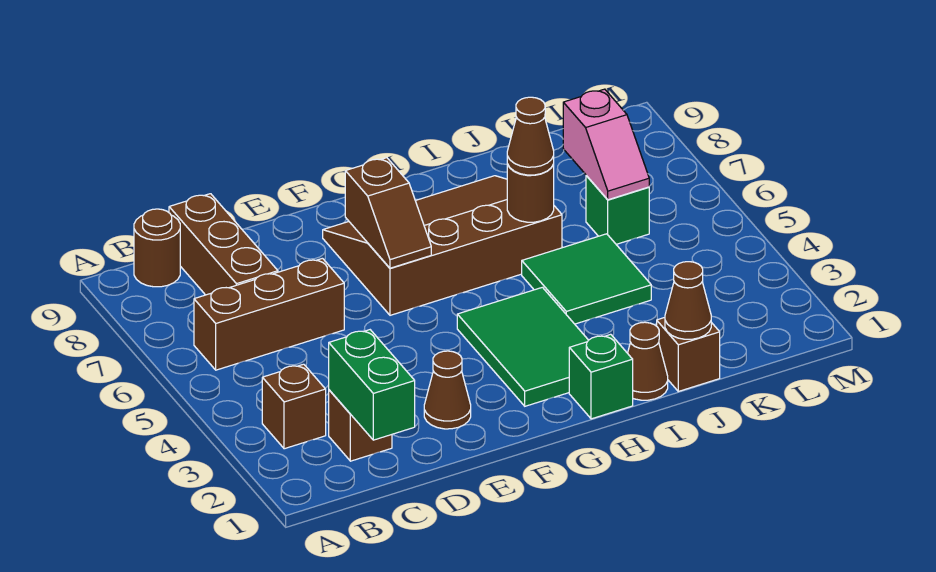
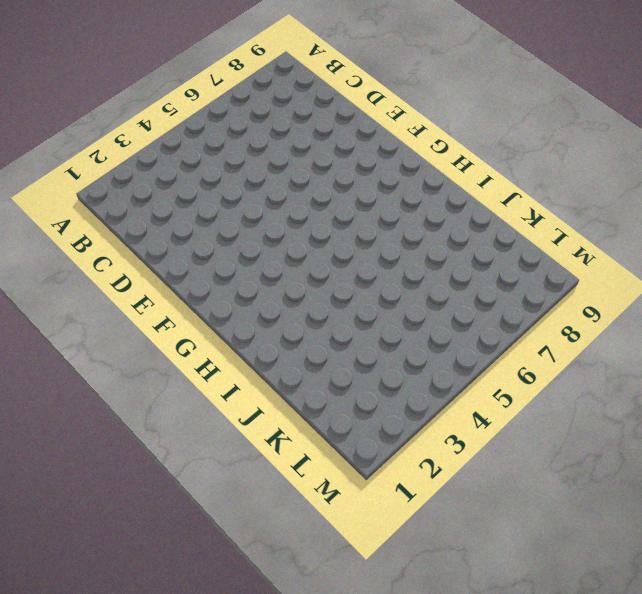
none -> brown 1x1 brick [262,364,326,449]
none -> brown 1x3 brick [194,258,344,370]
none -> brown 1x1 round brick [134,209,180,287]

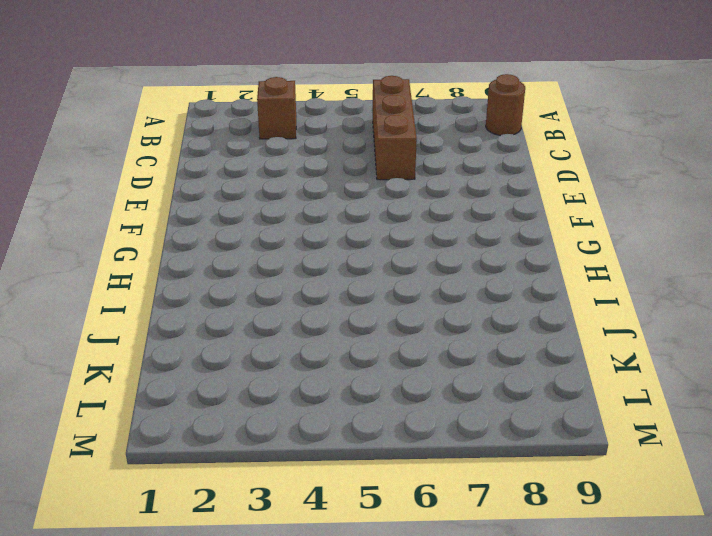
none -> brown 1x1 brick [329,390,392,461]
none -> brown 1x3 brick [169,194,278,295]
none -> brown 1x1 cone [424,351,471,429]

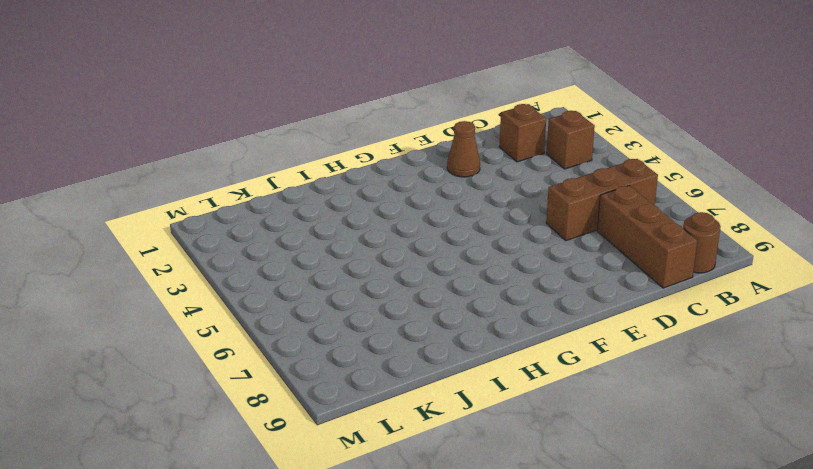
none -> brown 3x4 slope [323,176,562,315]
none -> green 2x3 tile [457,287,588,406]
none -> green 1x1 brick [569,334,633,419]

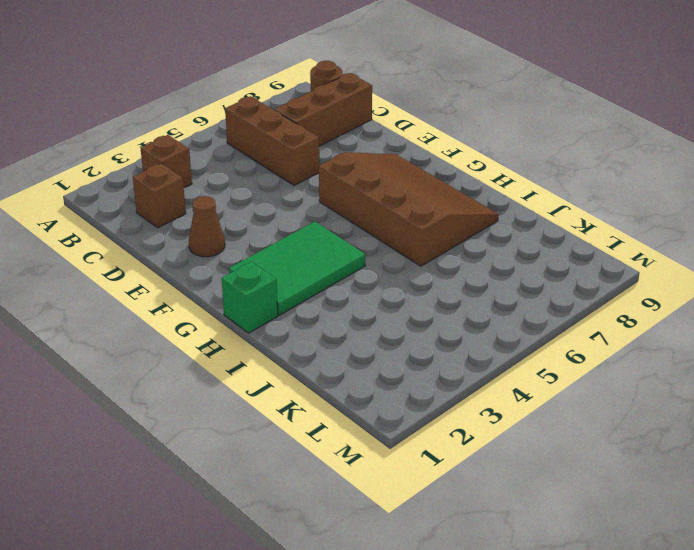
none -> brown 1x1 cone [628,322,668,400]
none -> green 2x2 tile [522,234,651,324]
none -> brown 1x1 brick [657,318,720,391]

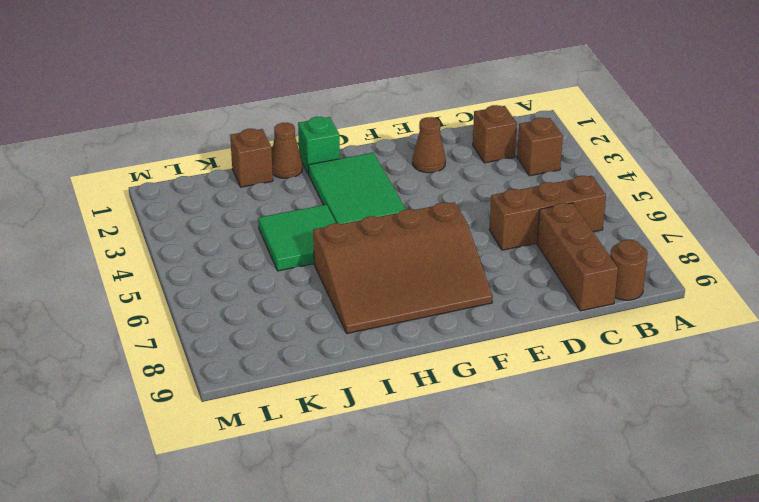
none -> green 1x1 brick [586,176,649,244]
none -> green 1x2 brick [329,330,415,440]
none -> brown 1x2 slope [345,158,431,268]

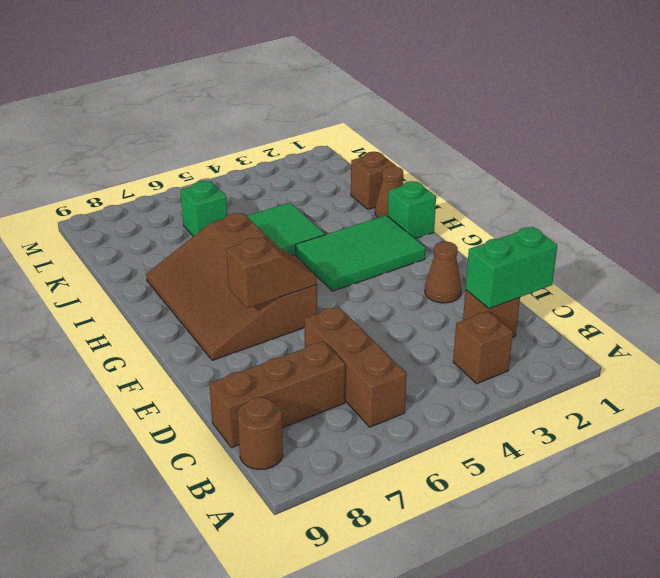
none -> brown 1x1 round brick [507,164,554,222]
none -> brown 1x1 cone [665,262,711,339]
none -> pink 1x2 slope [563,89,649,200]

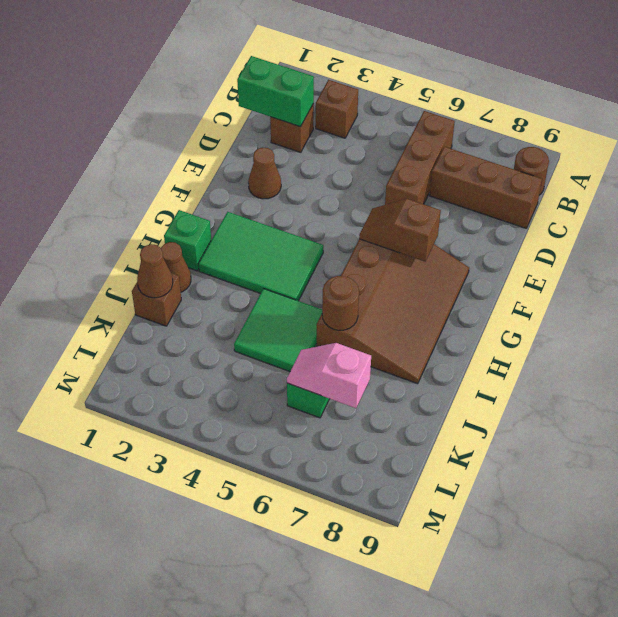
none -> brown 1x1 cone [507,97,554,175]

